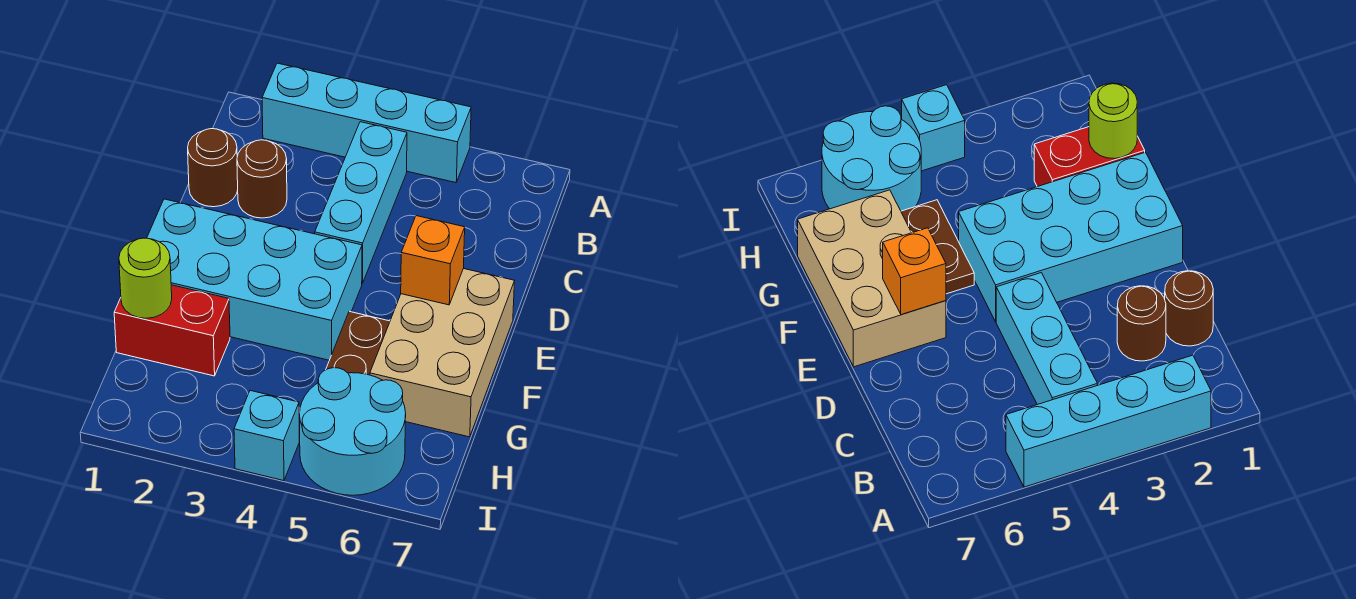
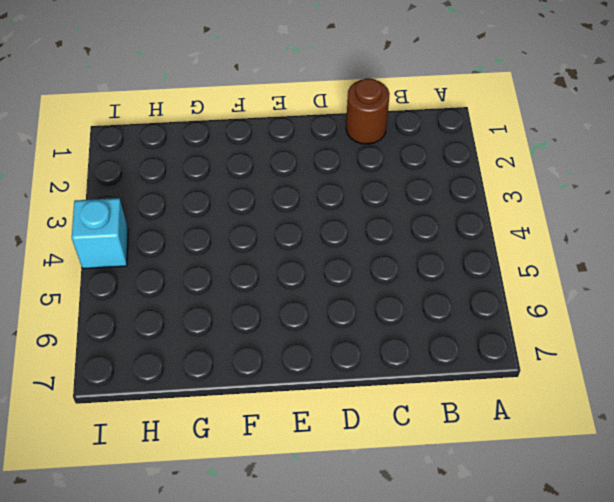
none -> cyan 1x4 brick [262,63,471,183]
none -> cyan 1x3 brick [315,122,407,283]
none -> brown 1x1 round brick [237,140,287,218]

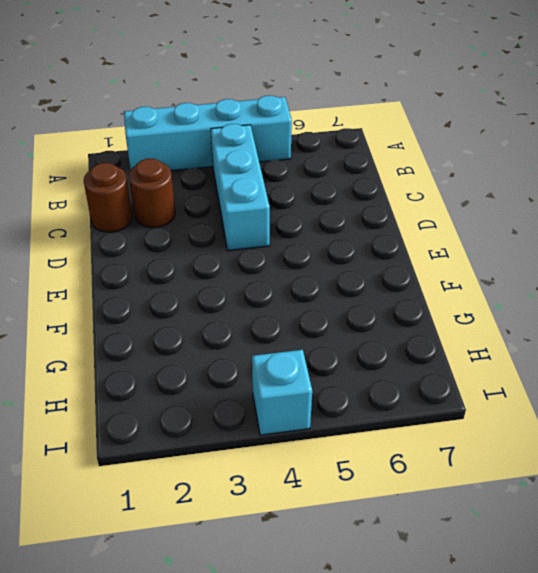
none -> cyan 2x4 brick [147,199,362,360]
none -> tan 2x3 brick [370,269,515,437]
none -> brown 1x2 plate [326,311,390,375]

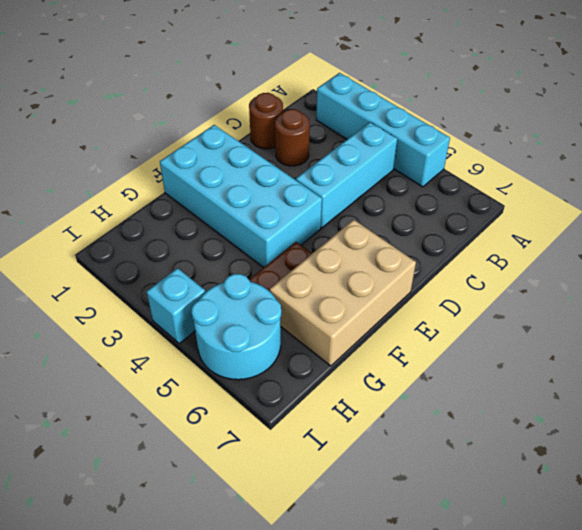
none -> red 1x2 brick [114,285,230,376]
none -> orange 1x1 brick [401,216,465,305]
none -> lime 1x1 round brick [119,238,172,318]

